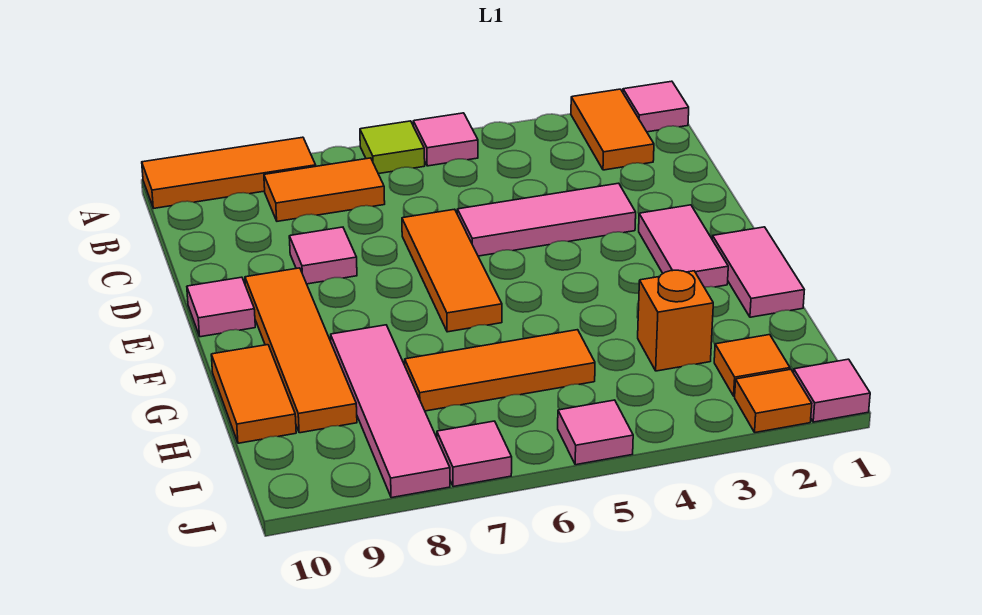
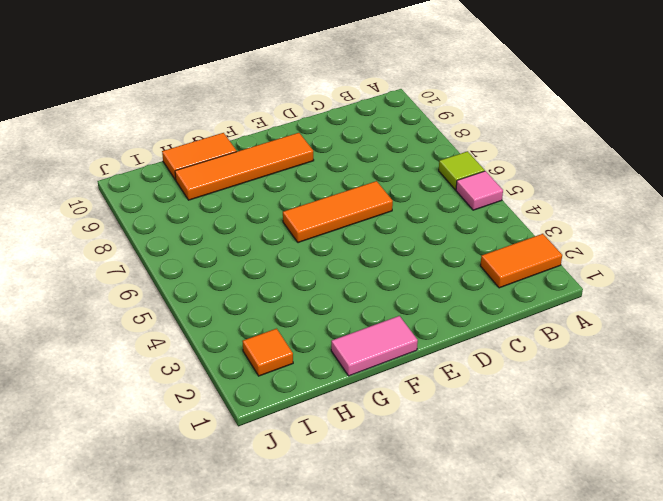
none -> pink 1x1 tile [623,81,689,132]
none -> orange 1x3 tile [142,137,316,208]
none -> orange 1x2 tile [264,158,385,221]

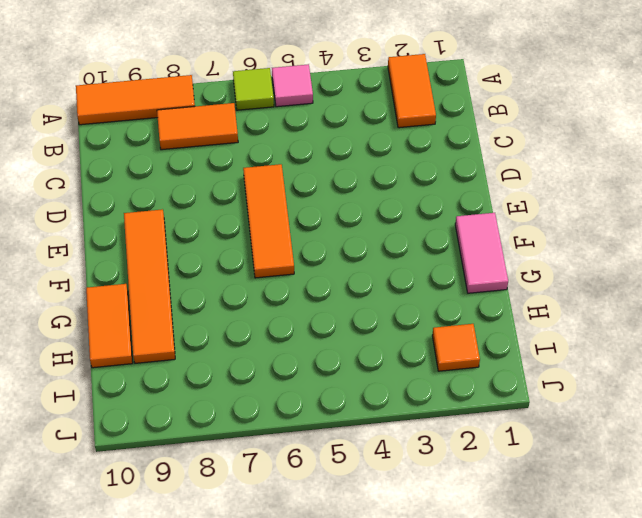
none -> pink 1x1 tile [623,81,689,132]
none -> pink 1x3 tile [457,183,636,256]
none -> pink 1x1 tile [289,227,357,284]

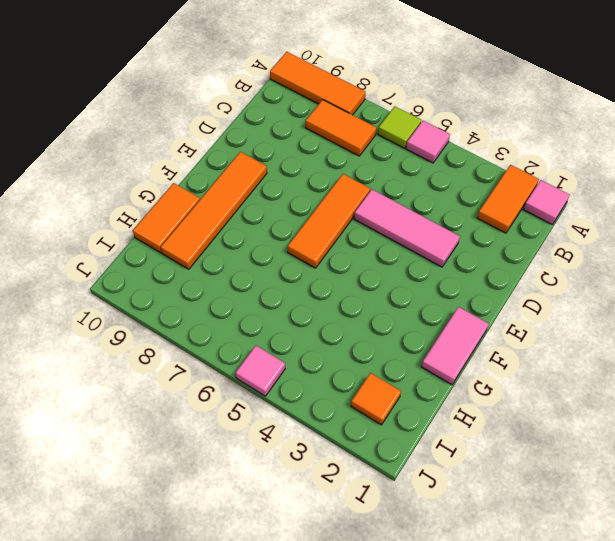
none -> pink 1x1 tile [289,227,357,284]
none -> pink 1x2 tile [639,205,728,287]
none -> pink 1x1 tile [187,277,255,337]

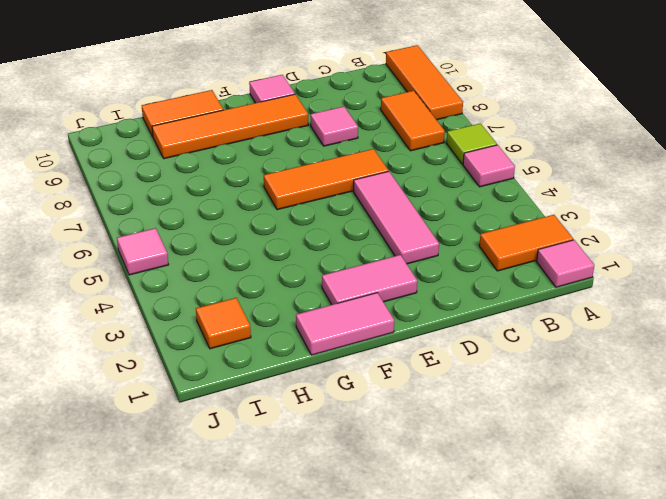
none -> pink 1x4 tile [331,325,450,498]
none -> orange 1x1 brick [638,270,713,371]
none -> orange 1x3 tile [405,330,595,411]

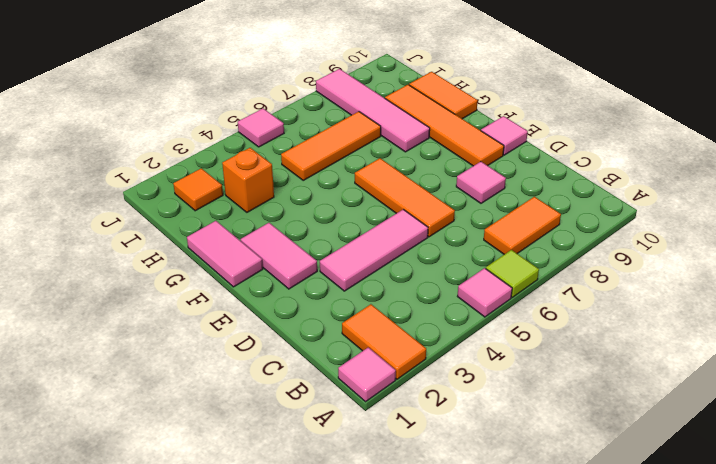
none -> orange 1x3 tile [142,137,316,208]
none -> pink 1x1 tile [794,359,870,422]
none -> orange 1x1 tile [735,369,812,433]

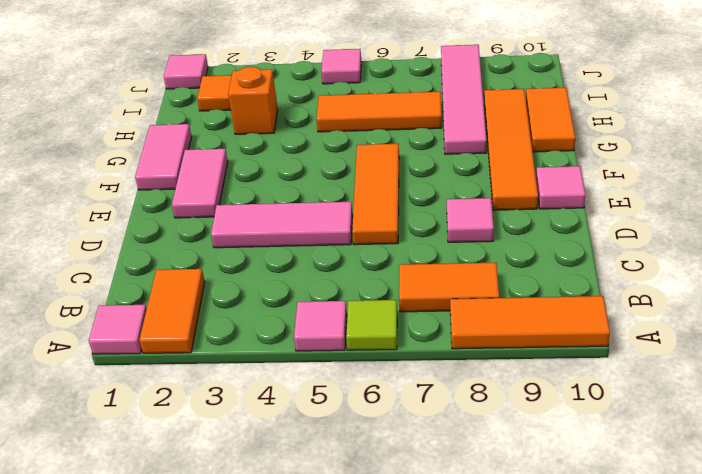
none -> orange 1x1 tile [735,369,812,433]
none -> pink 1x1 tile [437,421,512,487]

